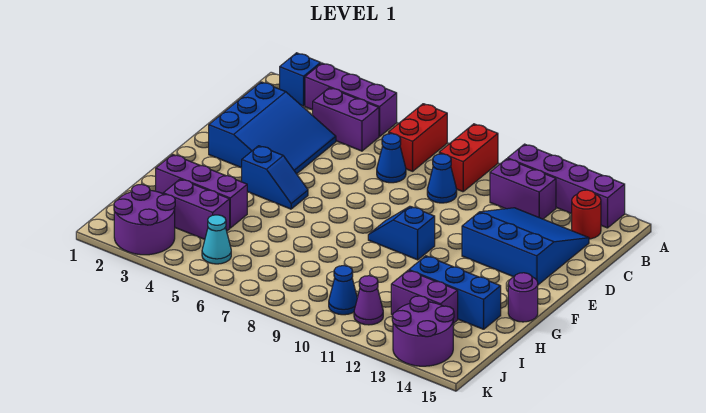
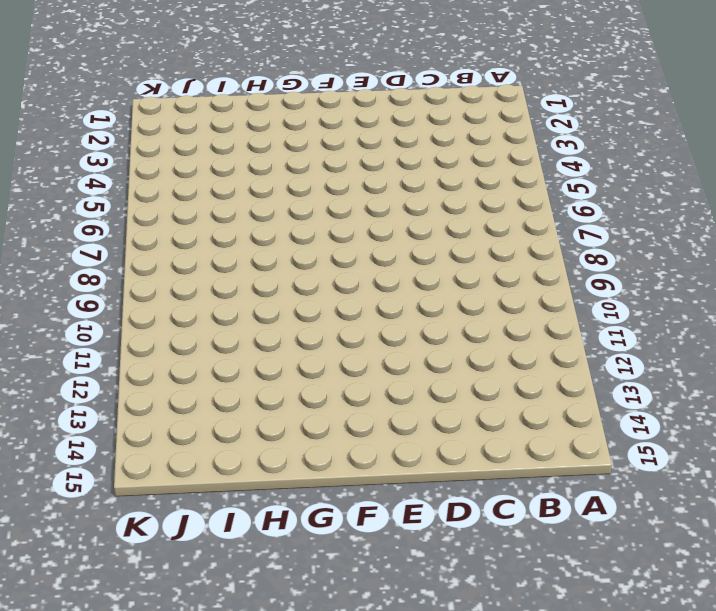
none -> blue 1x1 brick [280,53,321,106]
none -> purple 1x3 brick [305,63,397,137]
none -> red 1x2 brick [389,104,447,171]

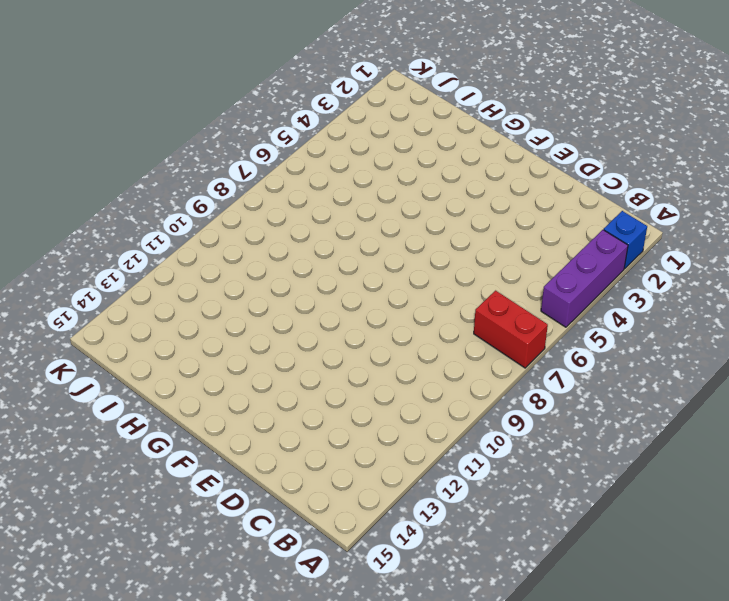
none -> red 1x2 brick [439,124,498,192]
none -> purple 1x4 brick [508,144,625,228]
none -> purple 1x2 brick [313,88,379,151]

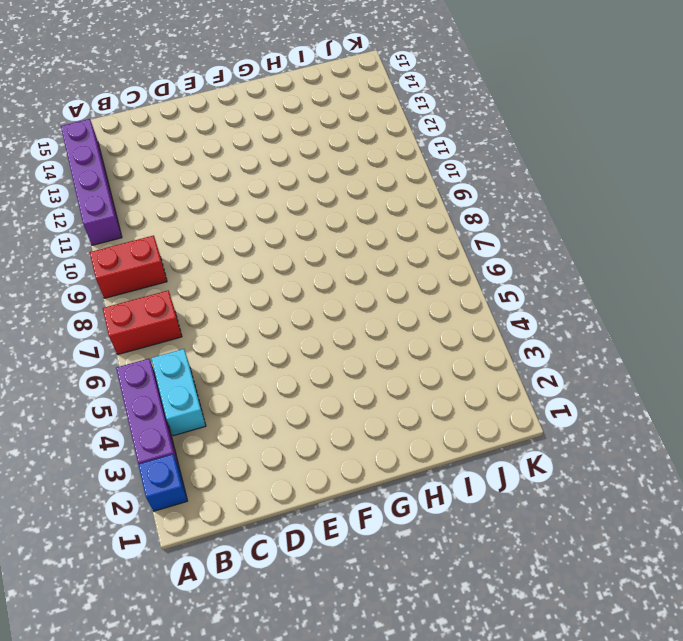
cyan 1x2 brick [151,349,206,436] -> purple 1x2 brick [313,88,379,151]
none -> purple 1x2 brick [490,159,556,219]
none -> red 1x1 round brick [572,190,601,239]
none -> blue 3x3 slope [209,82,336,174]

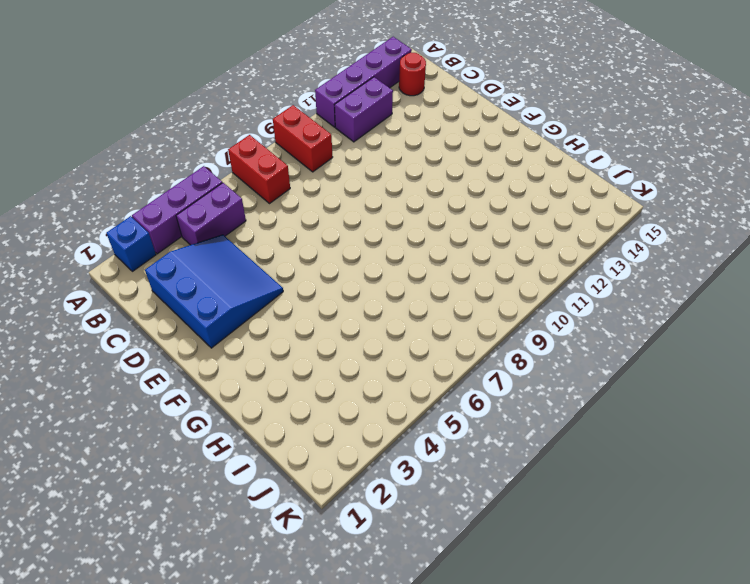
none -> blue 1x1 cone [377,134,406,183]
none -> blue 1x1 cone [427,154,457,203]
none -> blue 3x3 slope [462,208,589,285]

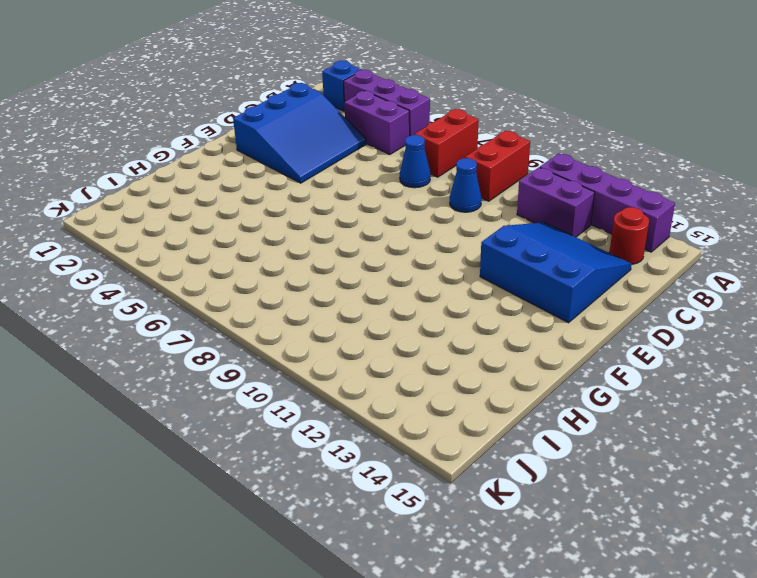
none -> blue 1x2 slope [242,146,308,209]
none -> blue 1x2 slope [368,206,435,260]
none -> purple 1x1 round brick [508,273,538,322]

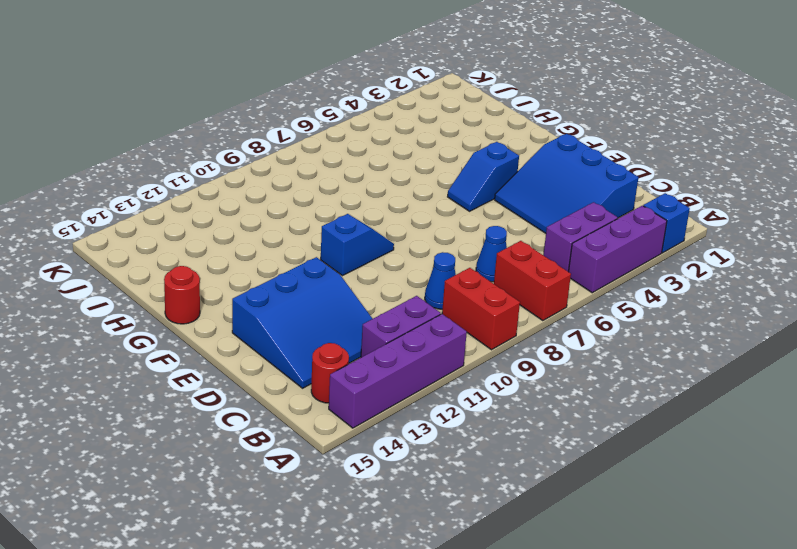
red 1x1 round brick [164,266,200,324] -> purple 1x1 round brick [508,273,538,322]
none -> purple 1x3 brick [156,154,247,228]
none -> blue 1x3 brick [409,256,501,329]
none -> purple 1x2 brick [163,179,230,239]

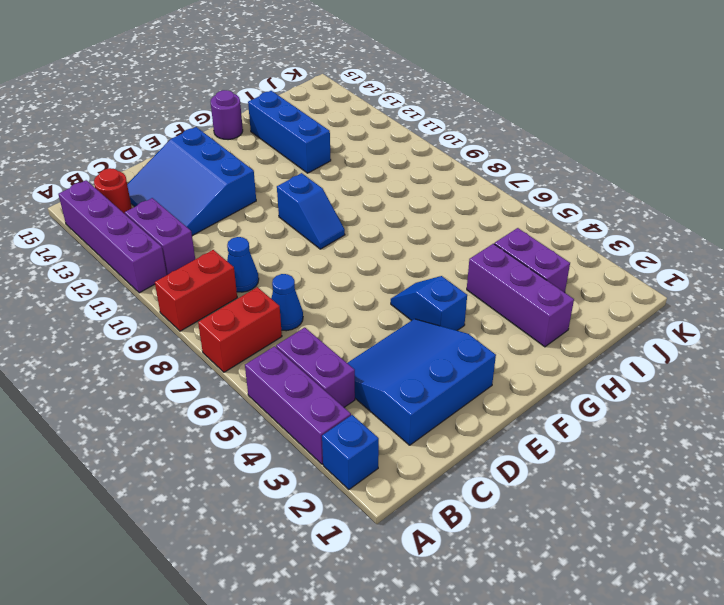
none -> purple 1x2 brick [391,270,458,323]
none -> purple 2x2 round brick [114,184,175,255]
none -> cyan 1x1 cone [202,215,231,264]

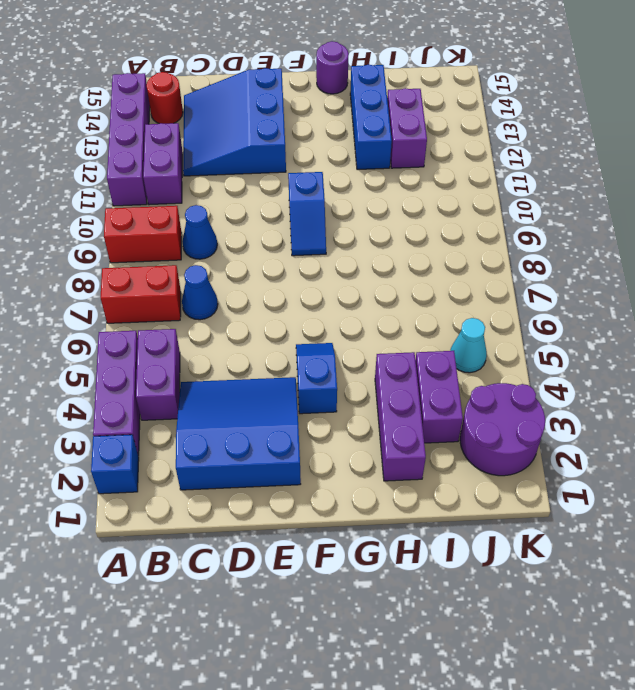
none -> blue 1x1 cone [329,266,357,315]
none -> purple 1x1 cone [354,276,383,325]
none -> purple 2x2 round brick [392,296,454,366]

